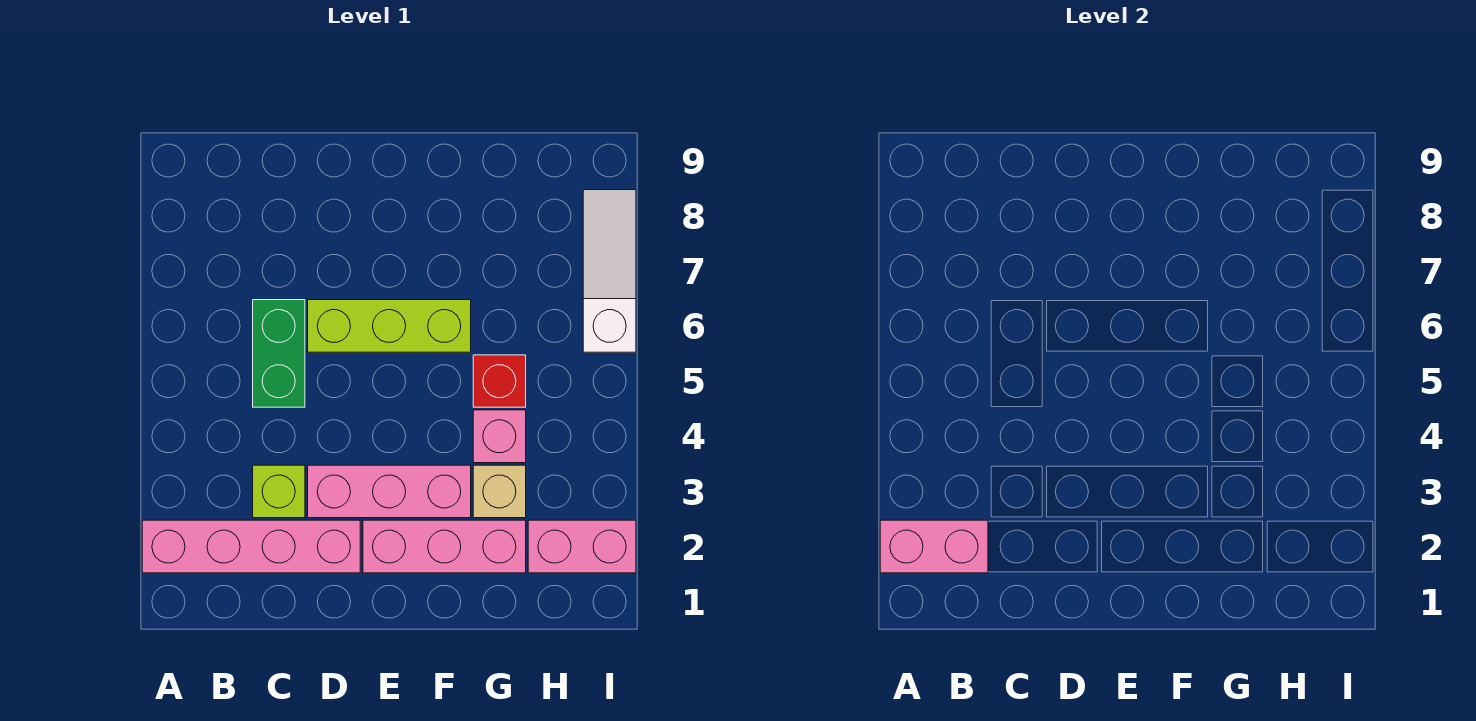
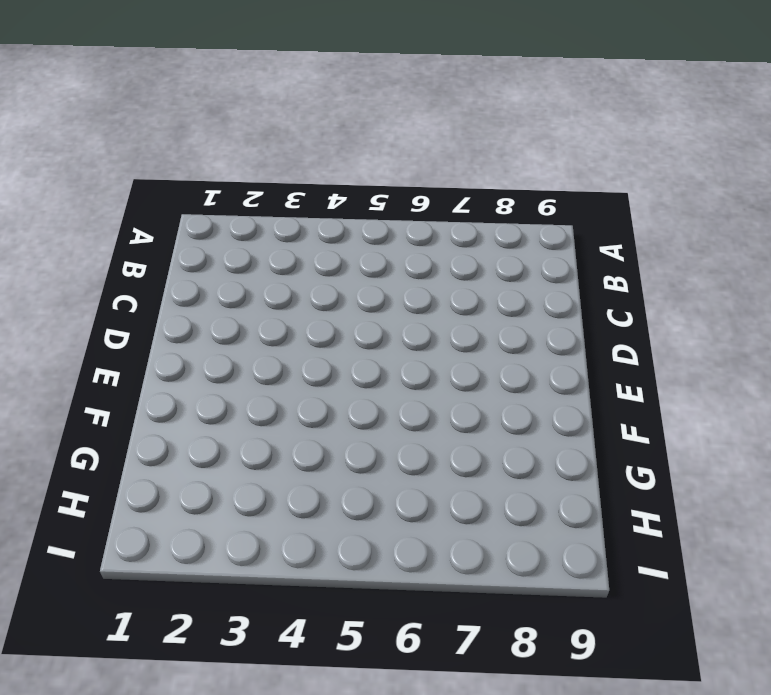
none -> pink 1x4 brick [142,520,360,573]
none -> lime 1x1 brick [253,465,305,518]
none -> green 1x2 brick [253,300,305,407]

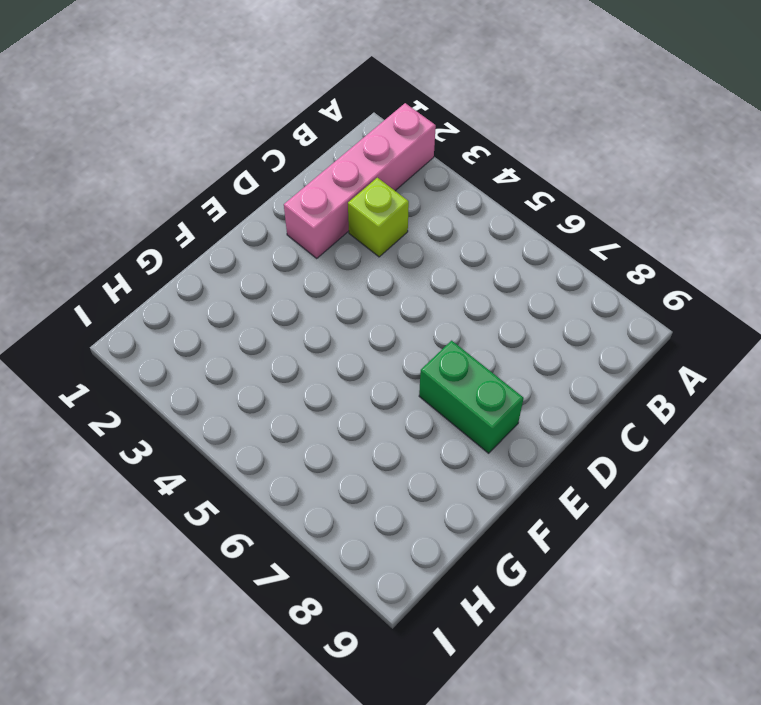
green 1x2 brick [419,341,524,453] -> green 1x2 brick moved to [253,300,305,407]
none -> pink 1x3 brick [308,465,471,518]
none -> lime 1x3 brick [308,300,471,352]
none -> pink 1x3 brick [363,520,526,573]

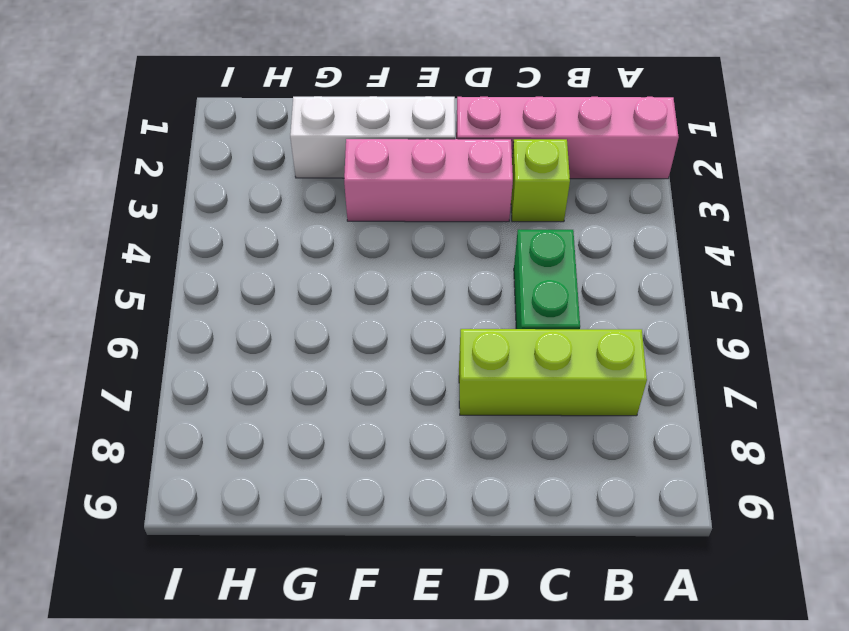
lime 1x3 brick [459,329,647,416] -> lime 1x3 brick moved to [308,300,471,352]
white 1x3 brick [290,96,455,178] -> pink 1x3 brick [363,520,526,573]
none -> tan 1x1 brick [473,465,526,518]
none -> pink 1x1 brick [473,410,526,463]
none -> red 1x1 brick [473,355,526,407]

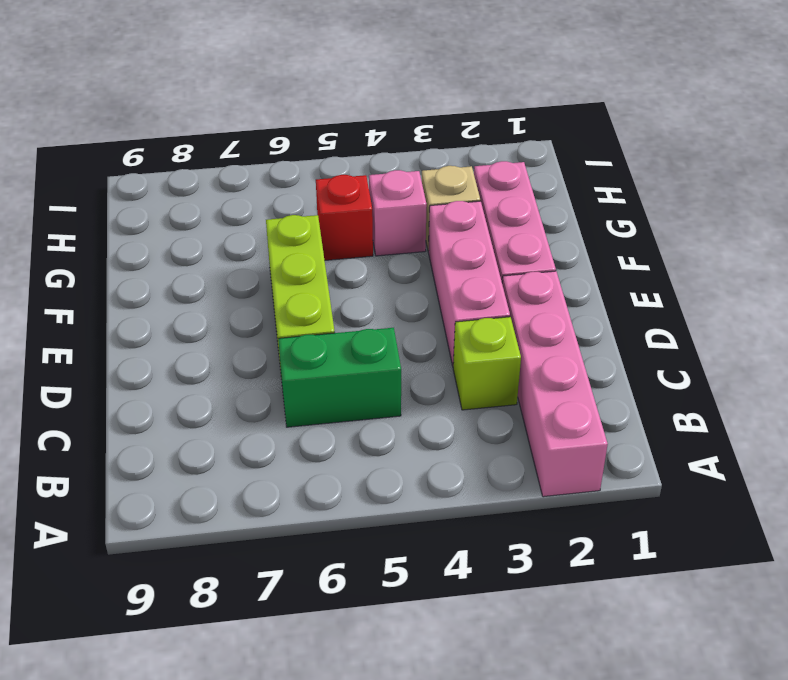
none -> pink 1x2 brick [528,520,636,573]
none -> white 1x3 slope [583,190,636,352]
none -> pink 1x2 brick [880,520,988,573]

